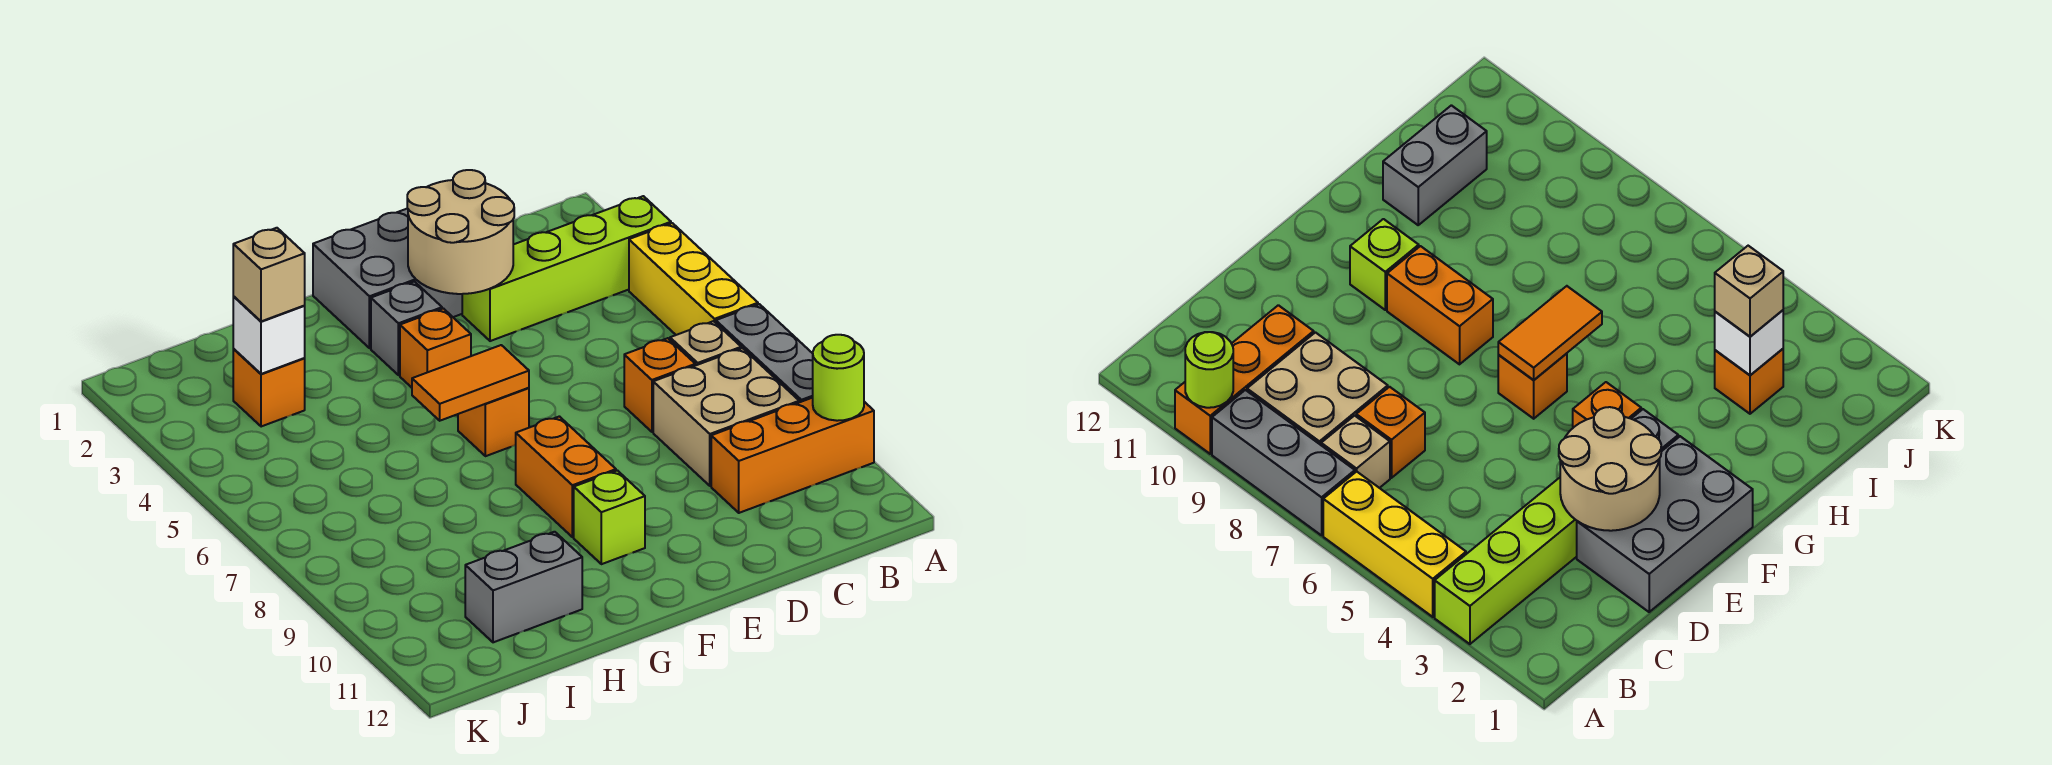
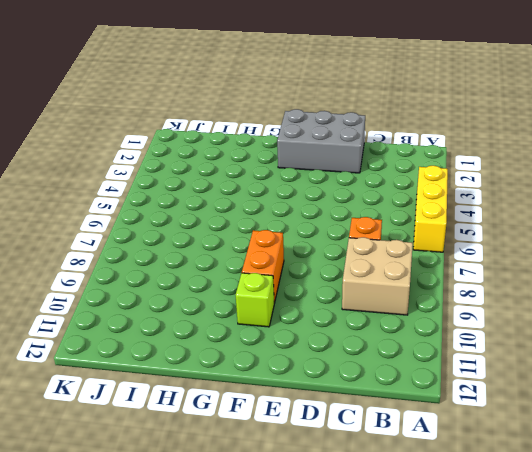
none -> lime 1x4 brick [462,196,671,341]
none -> grey 1x3 brick [716,304,813,402]
none -> orange 1x3 brick [711,398,874,513]

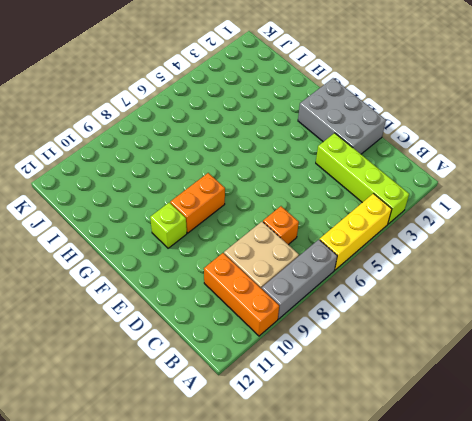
none -> tan 1x1 brick [670,321,741,366]
none -> grey 1x1 brick [371,282,442,375]
none -> orange 1x1 brick [400,309,471,388]

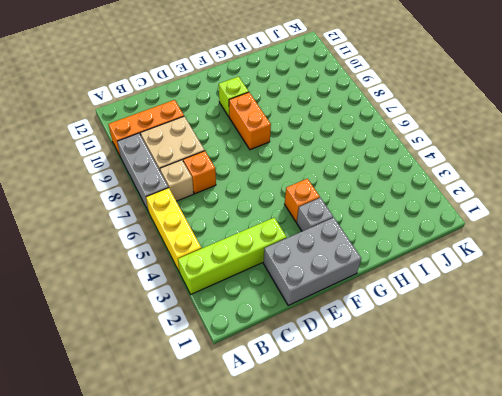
none -> orange 1x1 brick [458,388,529,456]
none -> grey 1x2 brick [465,532,582,642]
none -> orange 1x1 brick [233,349,305,427]

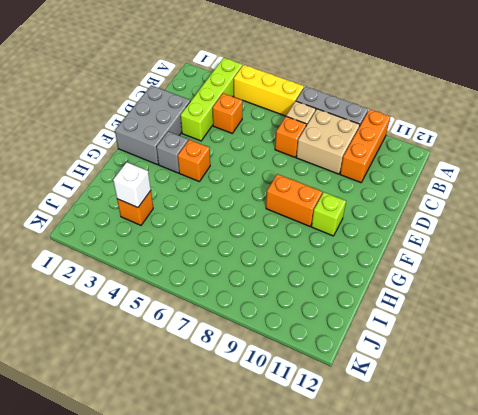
orange 1x1 brick [213,93,242,133] -> orange 1x1 brick moved to [458,388,529,456]
none -> grey 1x2 brick [465,532,582,642]
none -> lime 1x1 round brick [813,335,864,421]
none -> tan 2x2 round brick [407,170,514,294]

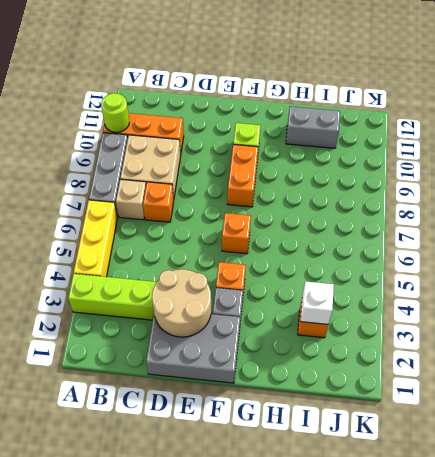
none -> orange 1x2 tile [412,345,529,421]
none -> tan 1x1 brick [233,228,305,321]

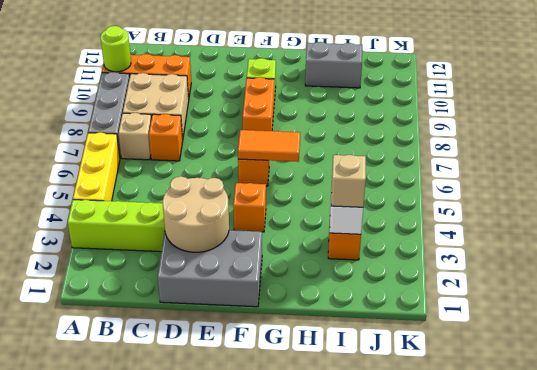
none -> grey 1x1 brick [371,282,442,375]

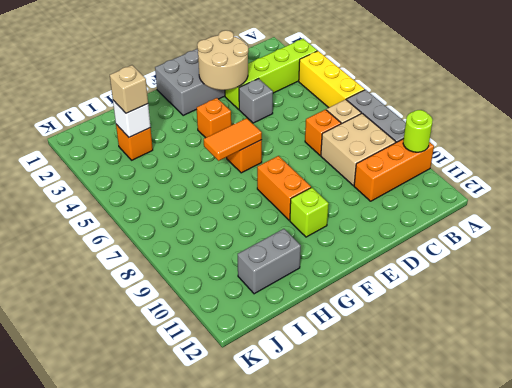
grey 1x1 brick [239,79,273,123] -> grey 1x1 brick moved to [371,282,442,375]

